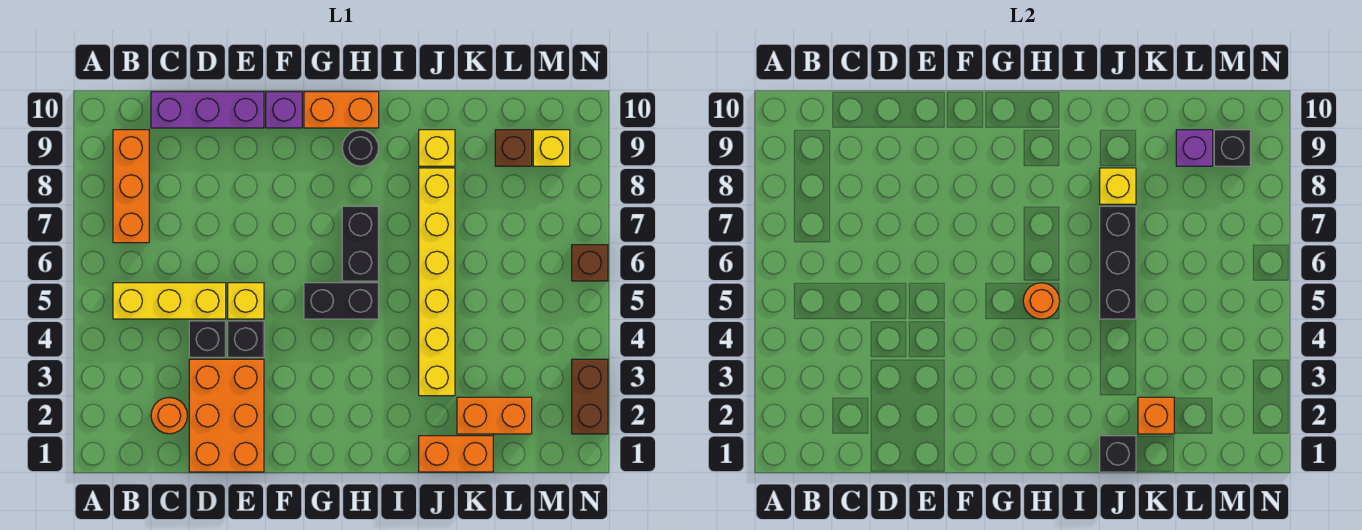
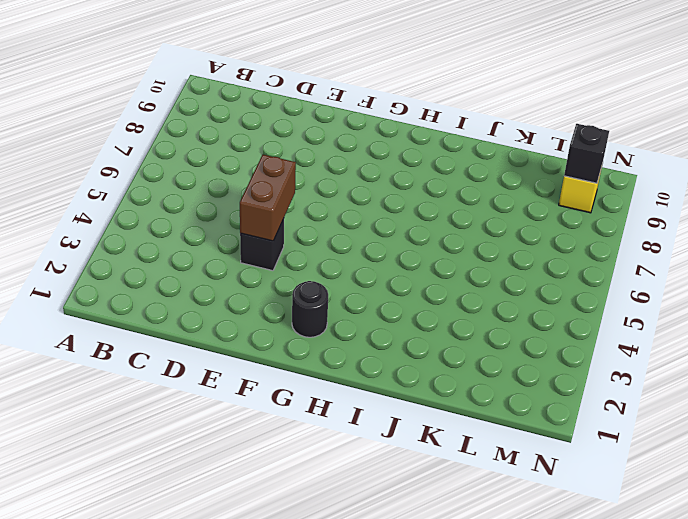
brown 1x2 brick [240,155,296,241] -> brown 1x2 brick moved to [572,359,608,434]
black 1x1 round brick [292,281,328,337] -> black 1x1 round brick moved to [342,130,379,166]
none -> yellow 1x3 brick [113,283,226,319]
none -> orange 1x3 brick [113,130,149,243]
none -> orange 1x1 round brick [151,397,187,434]

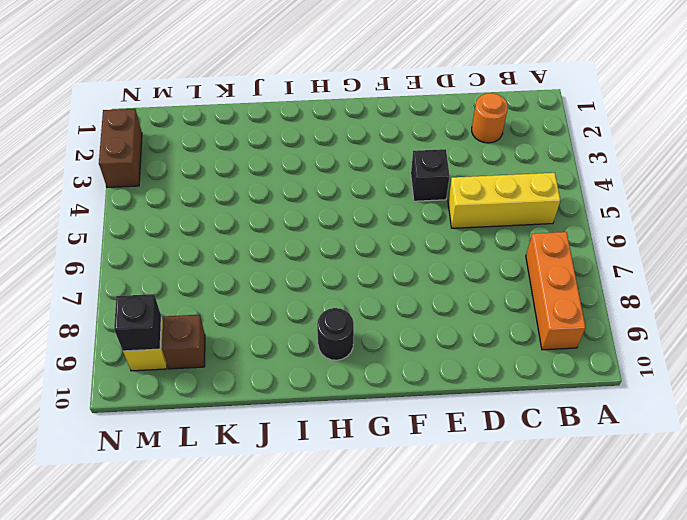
none -> purple 1x3 brick [151,92,264,128]
none -> orange 2x3 brick [189,359,264,472]
none -> black 1x1 brick [189,321,226,357]

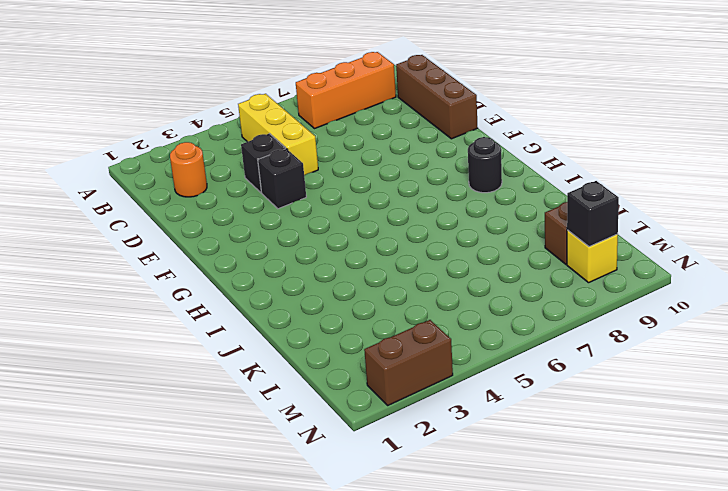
brown 1x3 brick [396,55,478,139] -> purple 1x3 brick [151,92,264,128]
none -> orange 2x3 brick [189,359,264,472]
none -> yellow 1x1 brick [228,283,264,319]
none -> purple 1x1 brick [266,92,302,128]

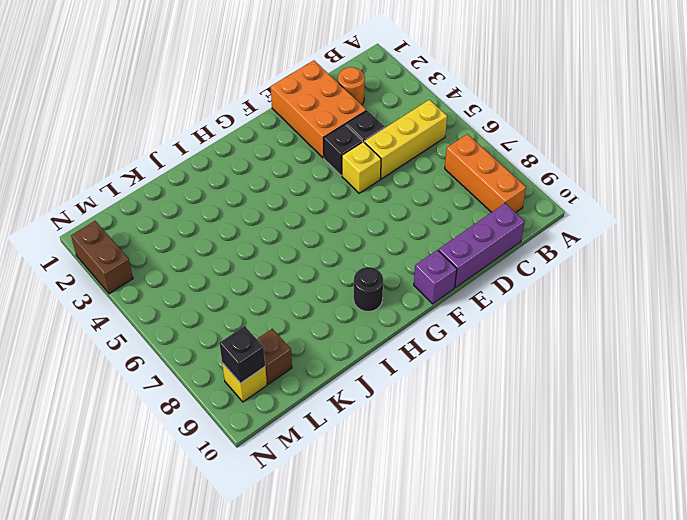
none -> black 1x2 brick [304,283,379,319]
none -> orange 1x2 brick [304,92,379,128]
none -> black 1x2 brick [342,206,379,281]

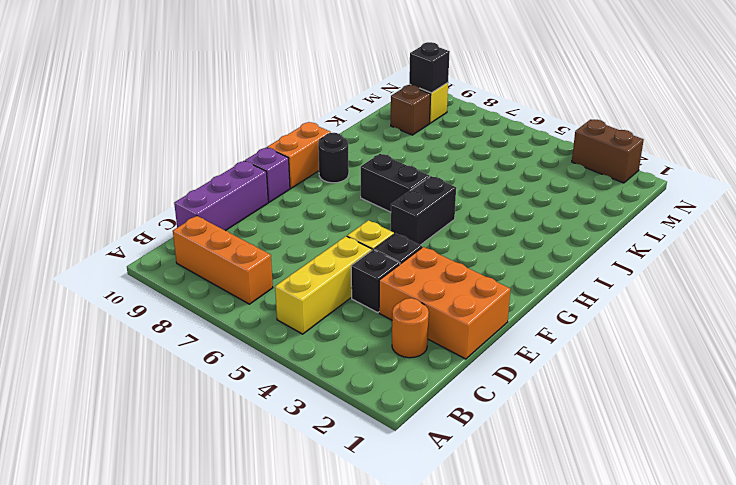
none -> orange 1x2 brick [419,436,493,472]
none -> yellow 1x6 brick [419,168,455,396]
none -> yellow 1x1 brick [419,130,455,166]

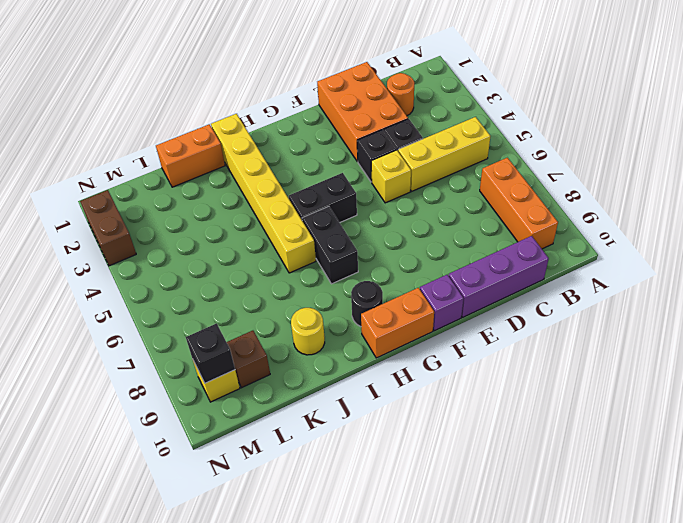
yellow 1x6 brick [211,114,316,273] -> yellow 1x6 brick moved to [419,168,455,396]
yellow 1x1 round brick [291,308,325,355] -> yellow 1x1 brick [419,130,455,166]
none -> orange 1x2 brick [457,397,532,434]
none -> brown 1x1 brick [572,245,608,281]
none -> orange 1x1 round brick [1023,283,1060,319]

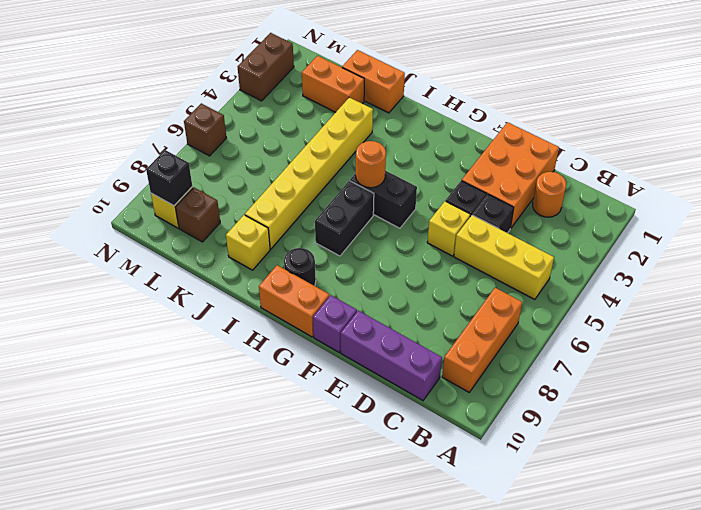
none -> black 1x1 brick [1100,436,1136,472]
none -> black 1x3 brick [1100,206,1136,319]
none -> yellow 1x1 brick [1100,168,1136,204]

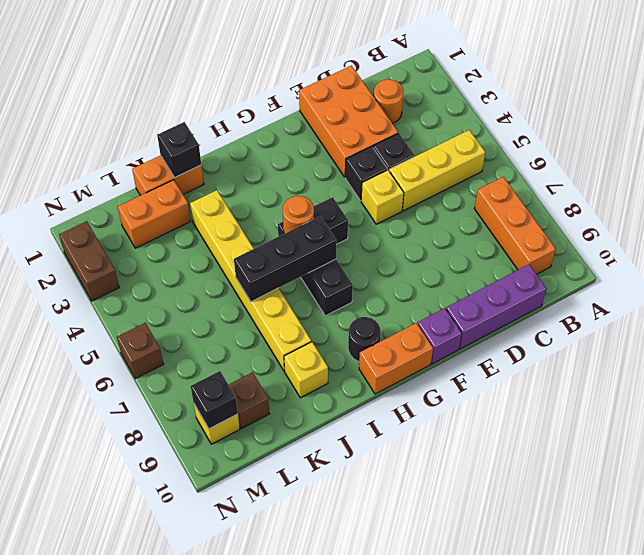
black 1x3 brick [234,216,337,302] -> black 1x3 brick turned to [1100,206,1136,319]
none -> yellow 1x1 brick [1100,168,1136,204]
none -> orange 1x1 brick [1138,397,1174,434]
none -> purple 1x1 brick [1176,130,1213,166]

